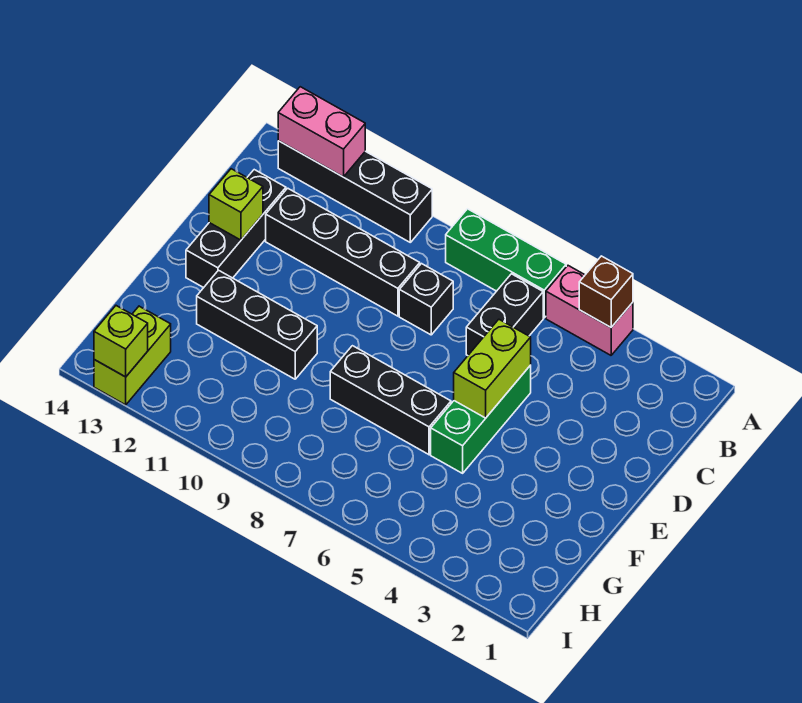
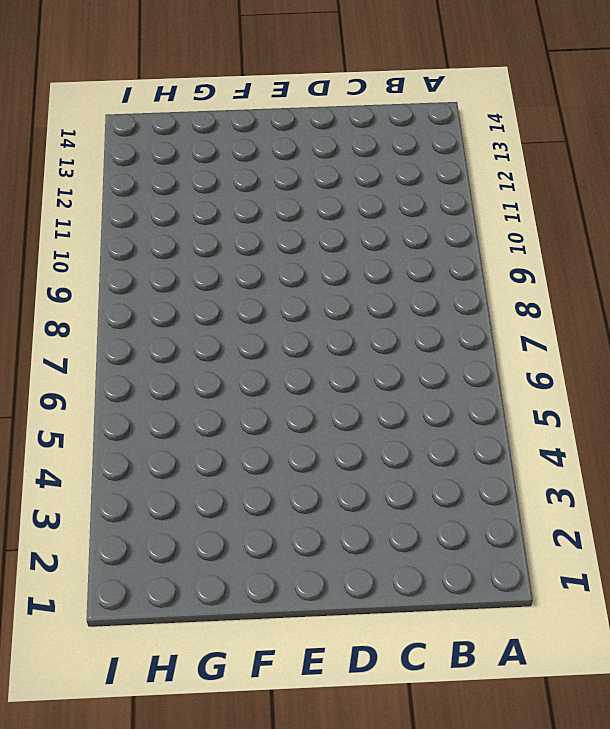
none -> pink 1x2 brick [546,266,633,355]
none -> green 1x3 brick [446,209,566,318]
none -> black 1x4 brick [278,141,432,242]

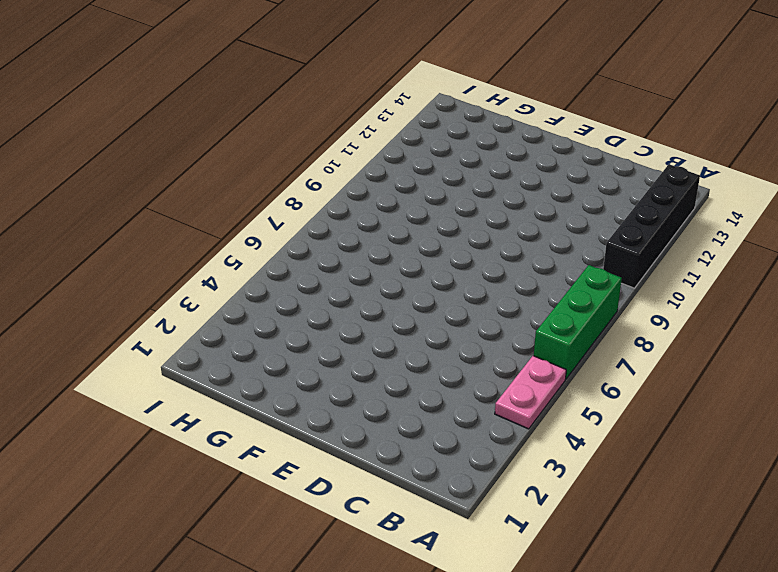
pink 1x2 plate [495,356,566,429] -> pink 1x2 brick [546,266,633,355]
none -> black 1x2 brick [466,274,543,356]
none -> black 1x1 brick [399,264,453,335]
none -> black 1x4 brick [266,188,420,316]

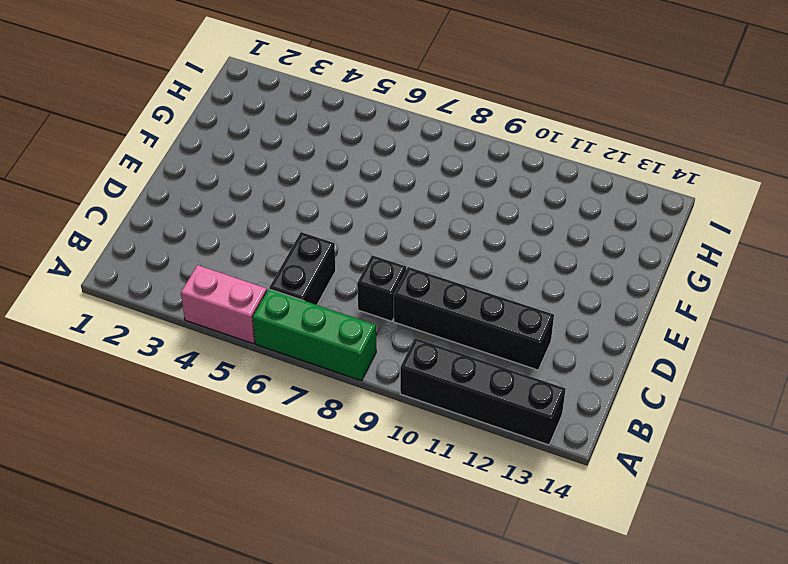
none -> black 1x3 brick [186,170,286,288]
none -> green 1x3 brick [431,365,531,473]
none -> black 1x3 brick [330,346,451,454]

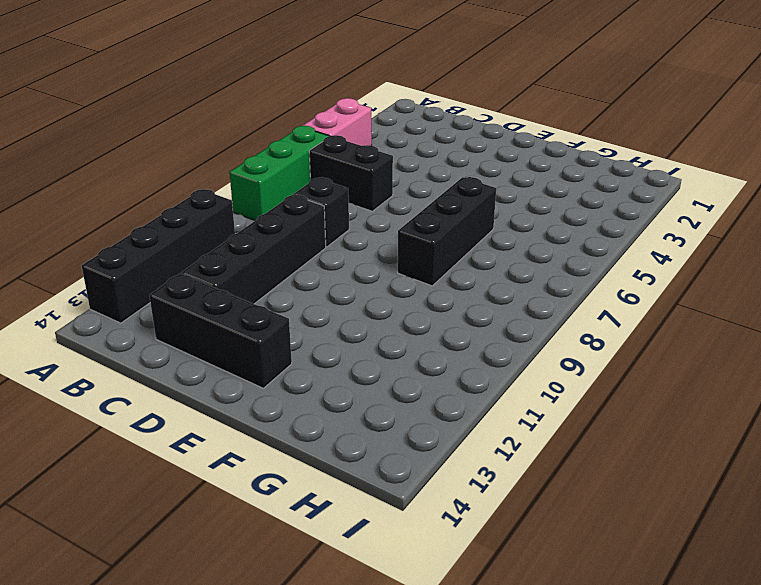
none -> green 1x3 brick [431,365,531,473]
none -> black 1x3 brick [197,270,317,379]
none -> lime 1x2 brick [94,306,171,405]

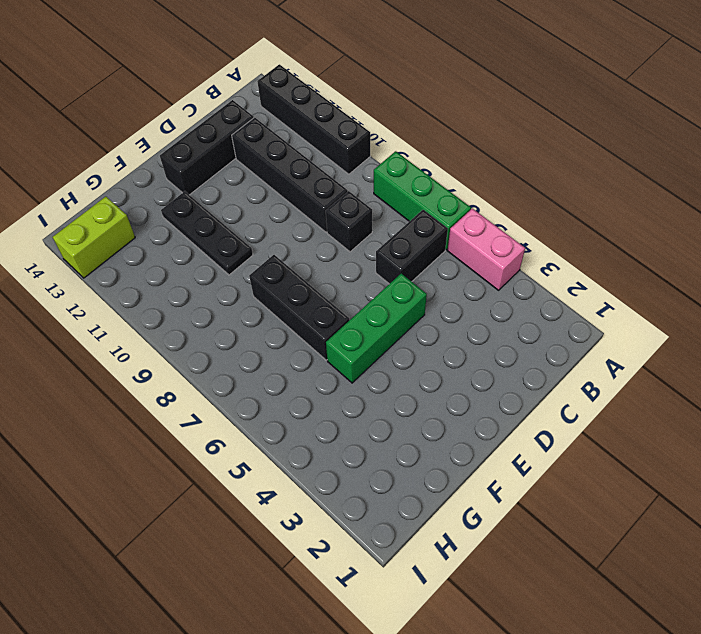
black 1x3 plate [161,191,253,275] -> black 1x3 brick [197,270,317,379]
none -> brown 1x1 brick [579,256,633,327]
none -> pink 1x2 brick [278,87,365,177]
none -> lime 1x2 brick [454,319,531,418]

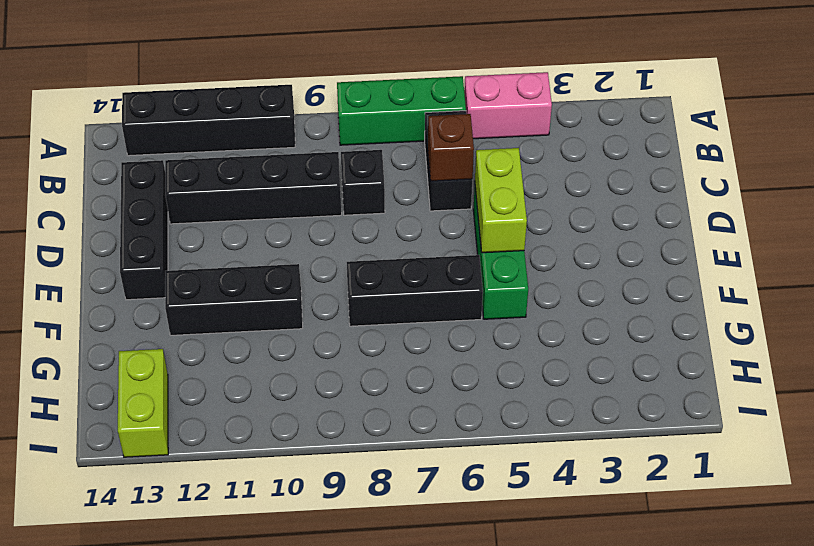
brown 1x1 brick [428,114,474,181] -> brown 1x1 brick moved to [579,256,633,327]
none -> pink 1x2 brick [278,87,365,177]
none -> lime 1x1 brick [209,169,263,240]
none -> lime 1x1 brick [94,306,148,377]

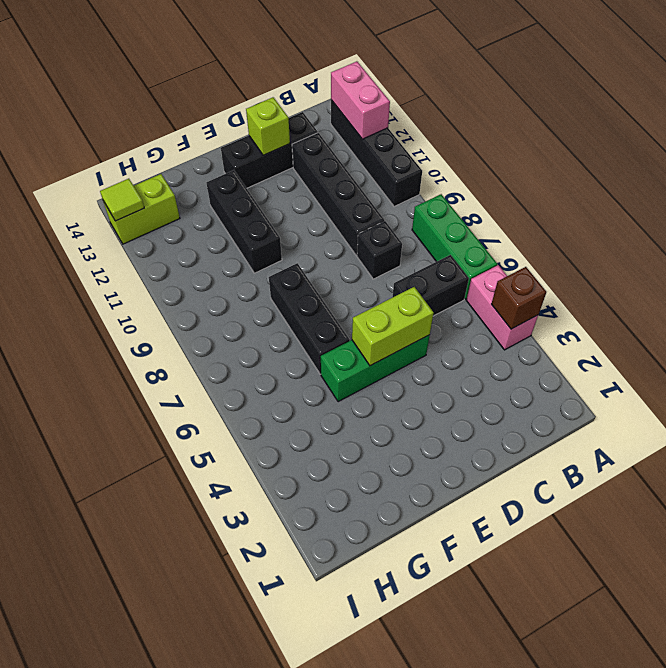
lime 1x1 tile [100,179,144,221] -> lime 1x1 brick [94,306,148,377]

